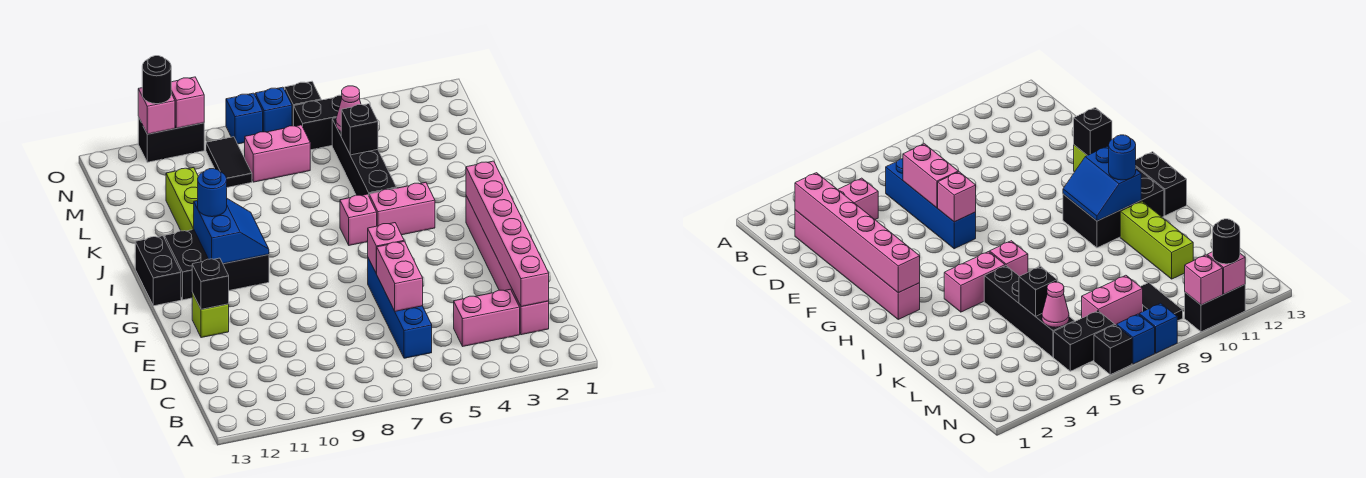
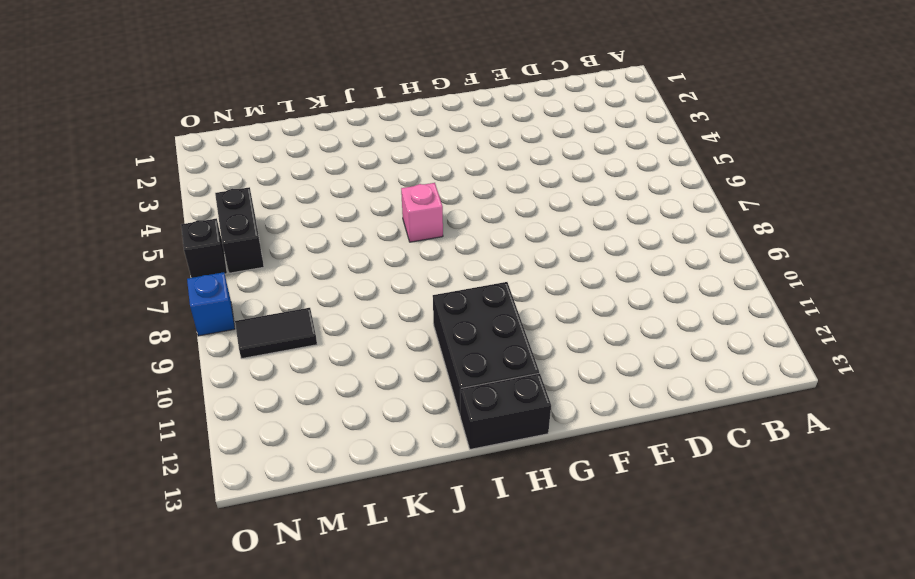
none -> pink 1x6 brick [466,196,549,335]
none -> pink 1x2 brick [454,289,520,346]
none -> blue 1x4 brick [368,258,432,358]

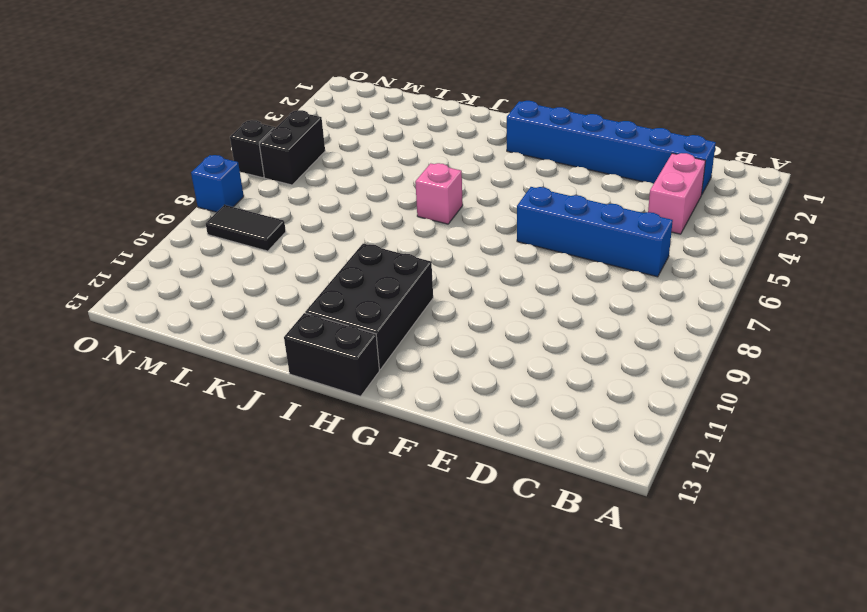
blue 1x6 brick [507,101,716,194] -> pink 1x6 brick [466,196,549,335]
none -> lime 1x1 brick [192,293,229,338]
none -> pink 1x2 brick [369,182,435,235]
none -> black 1x4 brick [332,118,397,196]

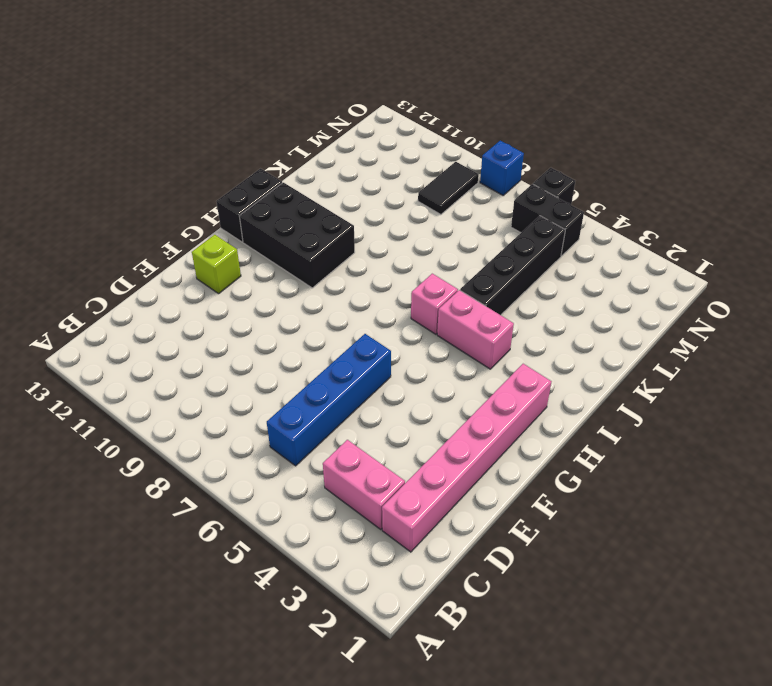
none -> lime 1x3 brick [166,168,198,231]
none -> pink 1x2 brick [245,125,310,182]
none -> blue 1x1 brick [255,87,292,132]

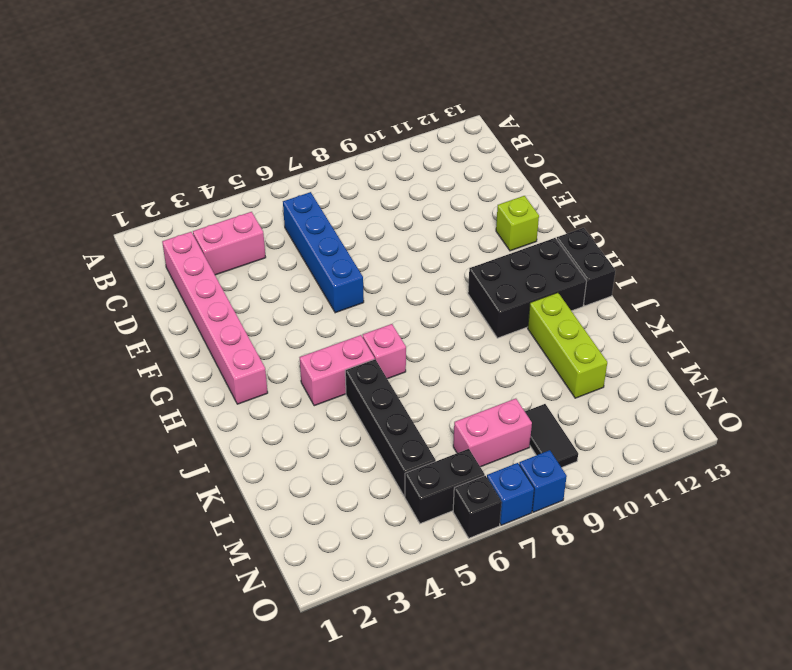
none -> black 1x2 brick [138,117,204,162]
none -> pink 1x6 brick [466,161,549,307]
none -> pink 1x2 brick [377,241,423,311]

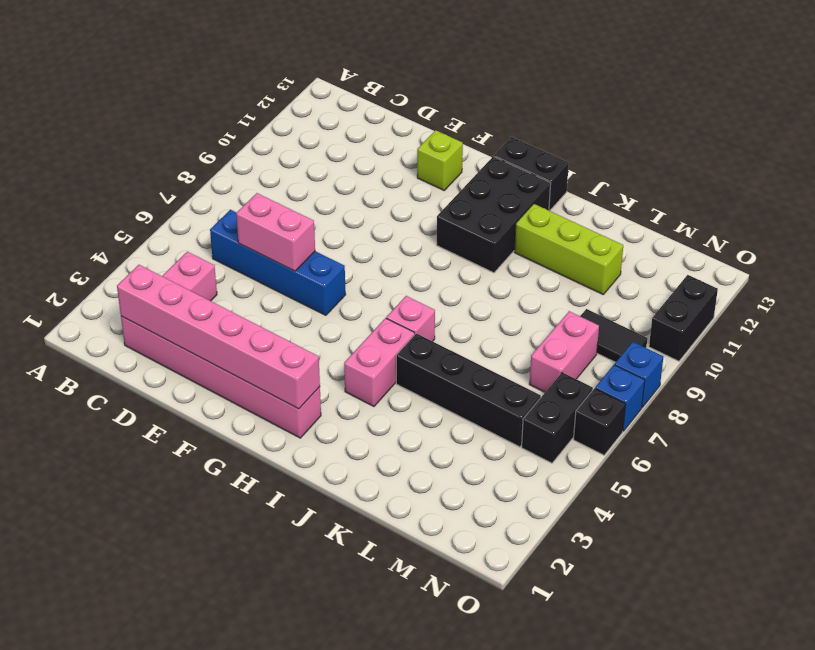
none -> pink 1x1 brick [368,223,404,274]
none -> black 1x1 brick [192,258,229,309]
none -> blue 2x2 slope [194,199,269,264]

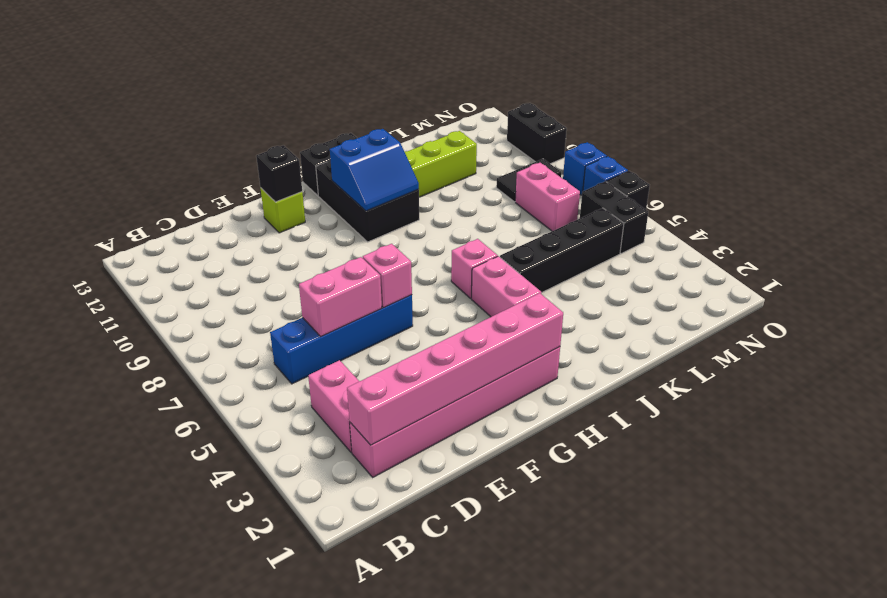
none -> black 1x1 brick [341,104,378,155]
none -> pink 1x1 cone [336,86,361,131]
none -> pink 1x1 brick [171,77,204,128]

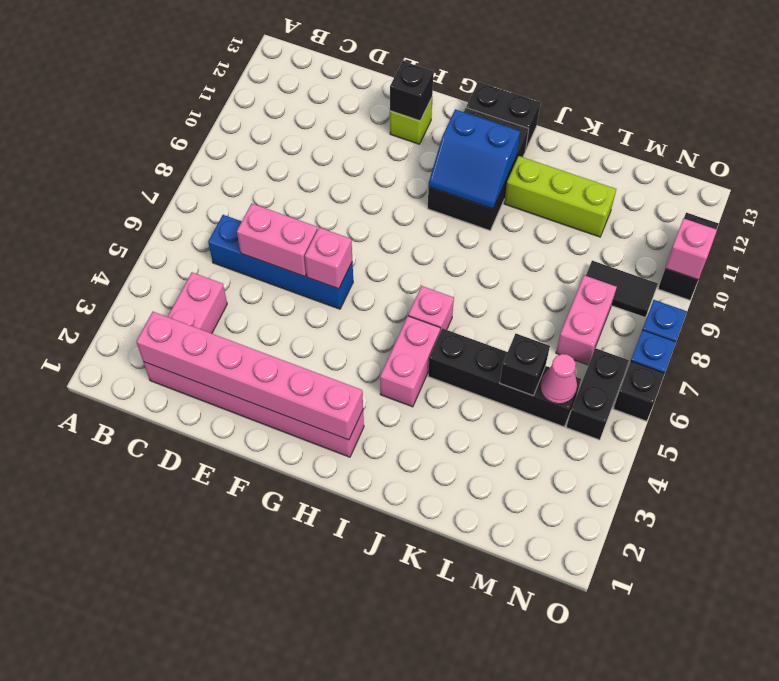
none -> pink 1x1 brick [138,88,175,134]
none -> blue 1x1 round brick [198,169,227,217]
none -> black 1x1 round brick [142,56,171,104]

